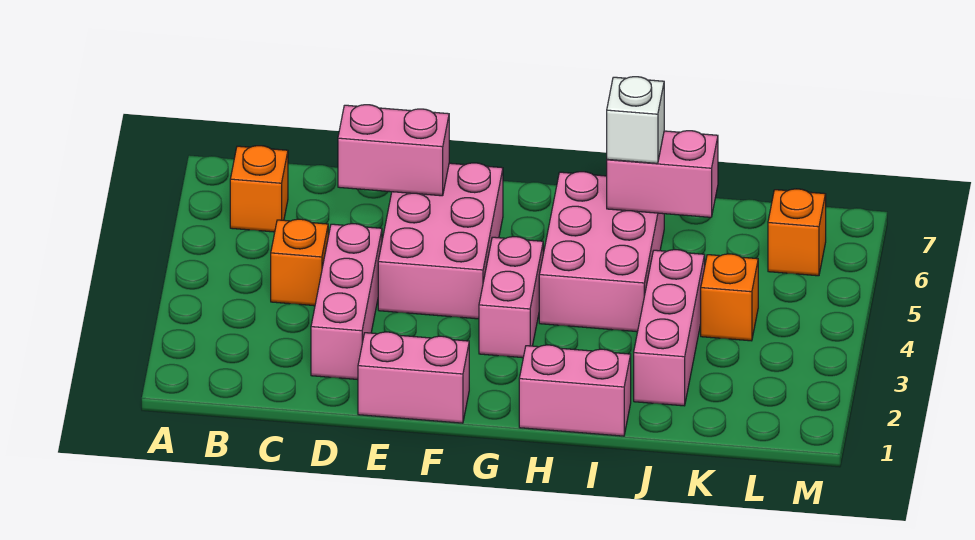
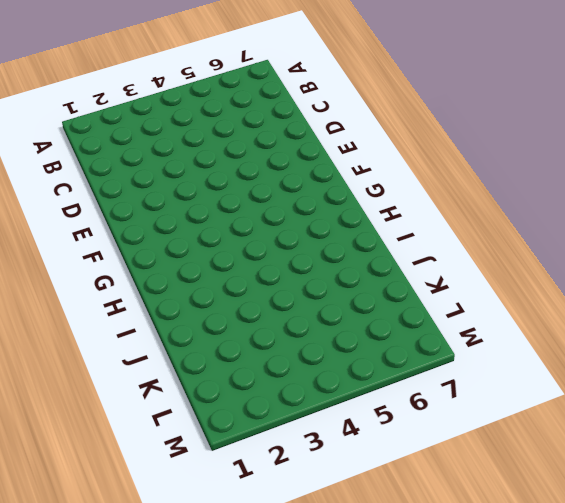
none -> orange 1x1 brick [230,146,288,232]
none -> orange 1x1 brick [271,219,328,306]
none -> pink 1x3 brick [311,224,382,380]

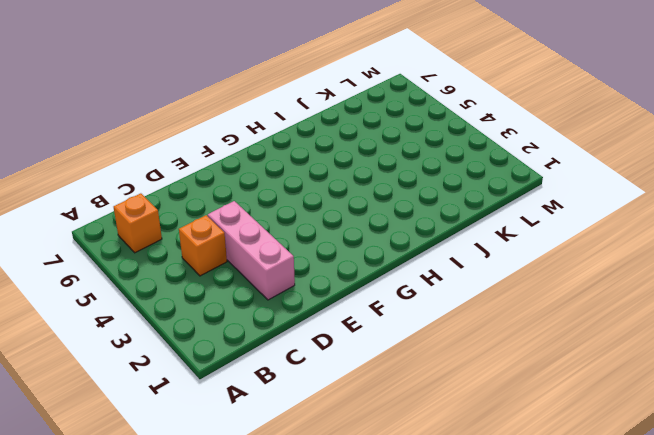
none -> pink 1x2 brick [358,332,469,423]
none -> pink 2x3 brick [378,163,503,319]
none -> pink 1x2 brick [479,237,543,358]

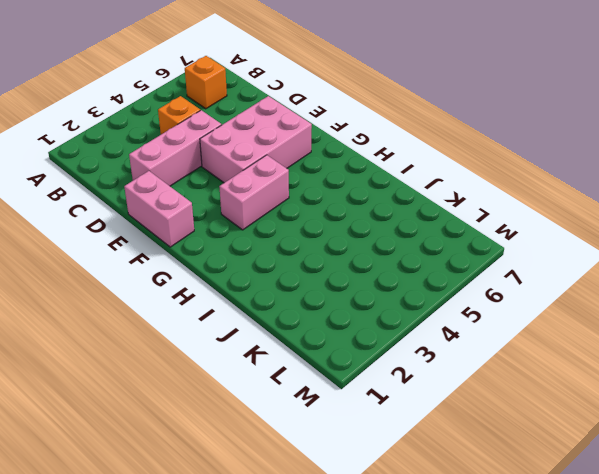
none -> pink 1x2 brick [519,345,631,436]
none -> pink 2x3 brick [539,172,664,332]
none -> pink 1x3 brick [634,250,705,406]

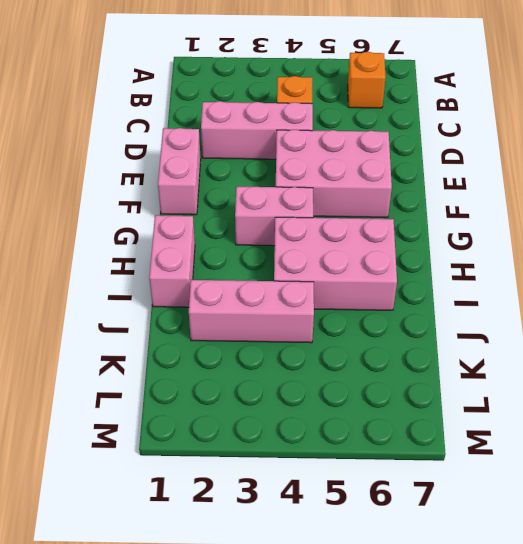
none -> orange 1x1 brick [701,254,758,341]
none -> orange 1x1 brick [768,189,826,276]
none -> pink 1x2 brick [338,105,449,196]

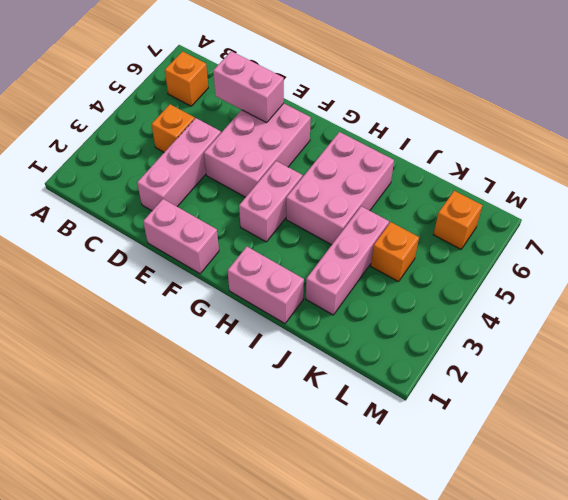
none -> pink 1x2 brick [607,131,718,217]
none -> white 1x1 brick [607,77,664,163]

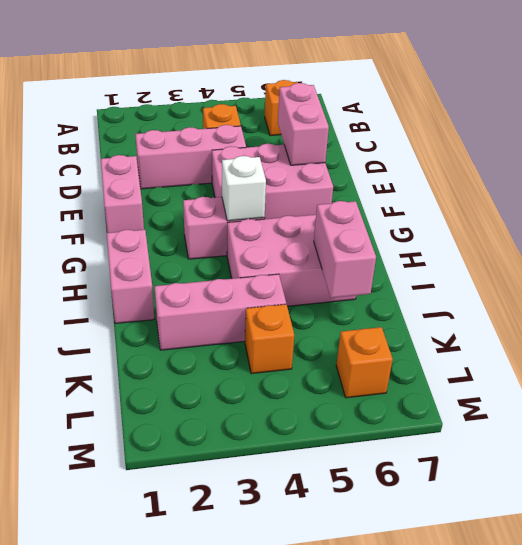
white 1x1 brick [222,156,266,221] -> white 1x1 brick moved to [607,77,664,163]

